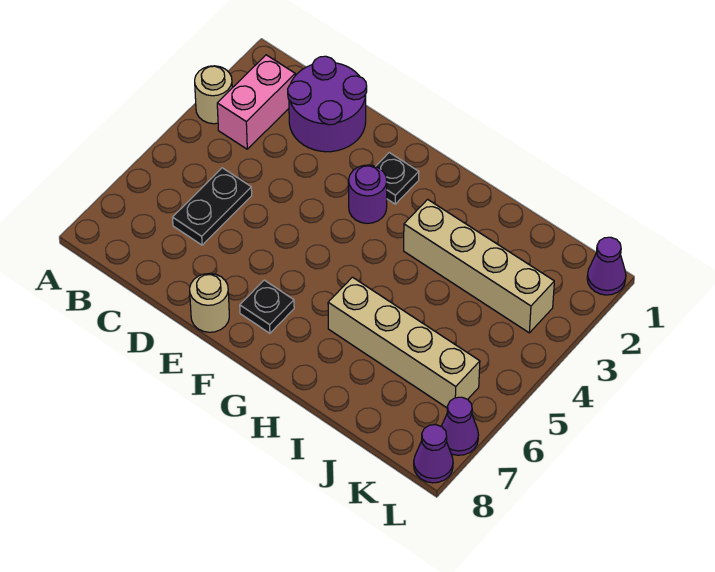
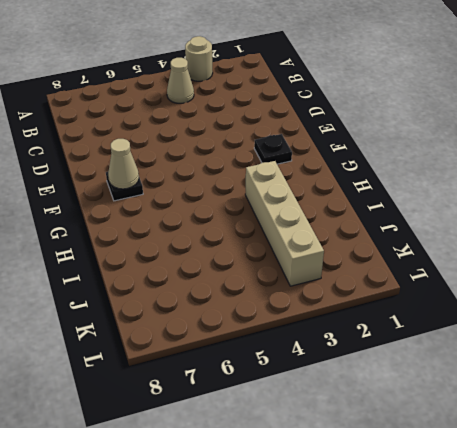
tan 1x1 cone [167,58,194,103] -> none
tan 1x1 cone [108,139,139,189] -> none
none -> pink 1x2 brick [217,55,295,149]
none -> purple 2x2 round brick [288,56,367,152]
none -> black 1x2 plate [173,168,252,245]

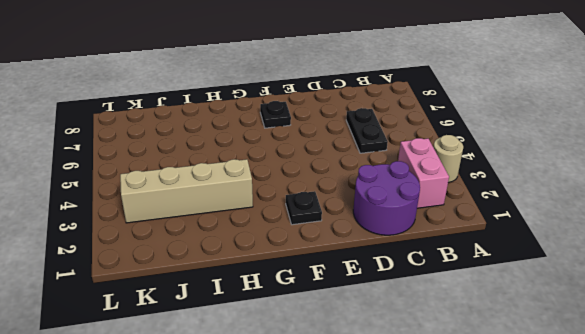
none -> tan 1x1 round brick [190,273,229,332]
none -> purple 1x1 round brick [349,165,387,223]
none -> tan 1x4 brick [328,277,480,408]

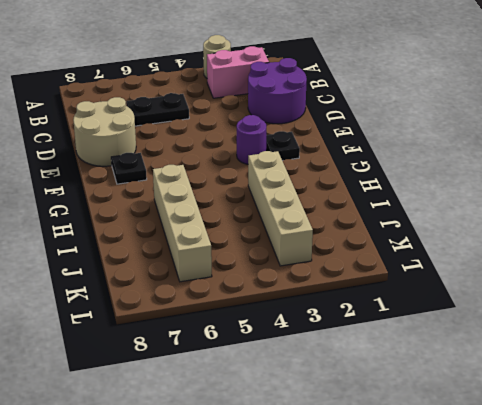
tan 2x2 round brick [73,97,136,166] -> tan 1x1 round brick [190,273,229,332]
none -> purple 1x1 cone [587,237,626,295]
none -> purple 1x1 cone [441,397,478,455]
none -> purple 1x1 cone [414,425,453,483]

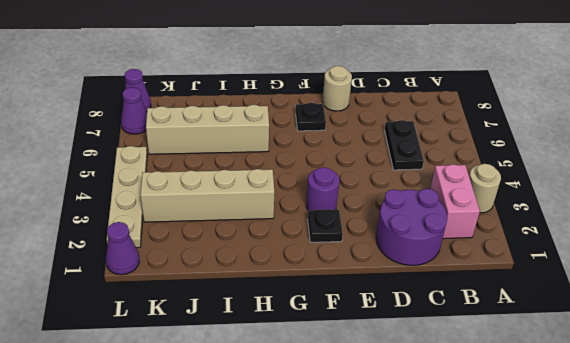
tan 1x4 plate [107,146,147,248] -> none

